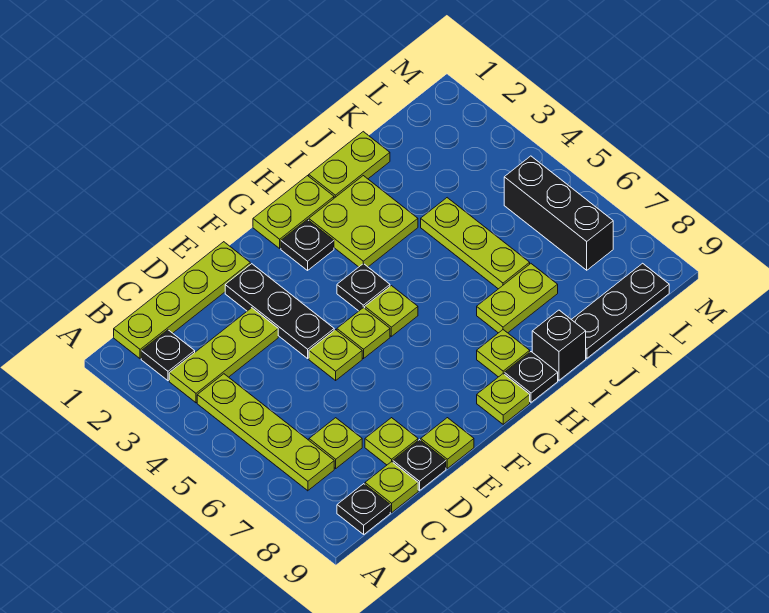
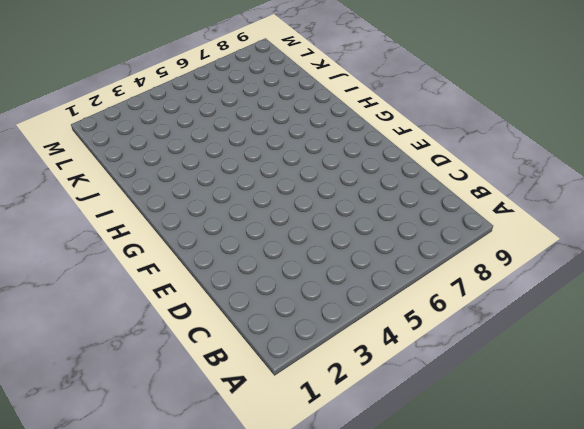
none -> lime 1x4 plate [114,242,250,359]
none -> black 1x1 plate [141,330,195,381]
none -> lime 1x3 plate [169,308,278,403]

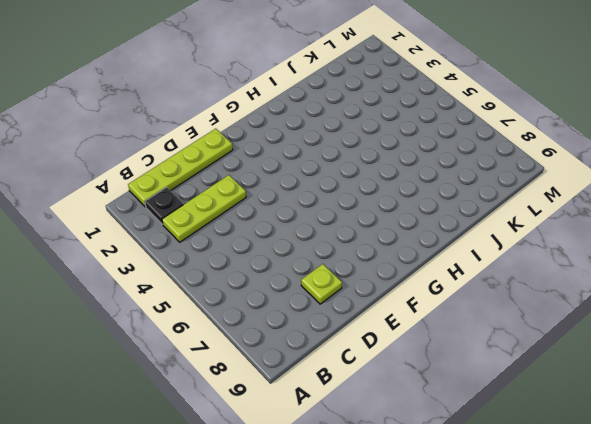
none -> lime 1x4 plate [197,374,334,491]
none -> black 1x1 plate [337,484,390,534]
none -> lime 1x1 plate [309,418,362,468]

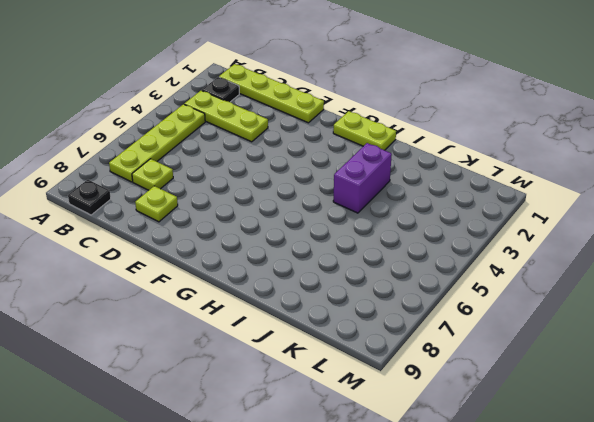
purple 1x2 brick [333,143,392,213] -> lime 2x2 plate [309,176,418,267]
none -> lime 1x1 plate [365,462,418,512]
none -> black 1x1 plate [393,440,446,491]
none -> black 1x3 plate [225,264,334,358]

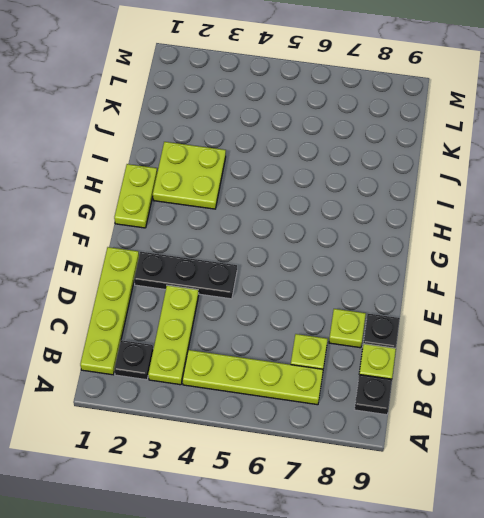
none -> lime 1x1 plate [309,330,362,380]
none -> lime 1x1 plate [421,418,474,468]
none -> lime 1x1 plate [337,307,390,359]

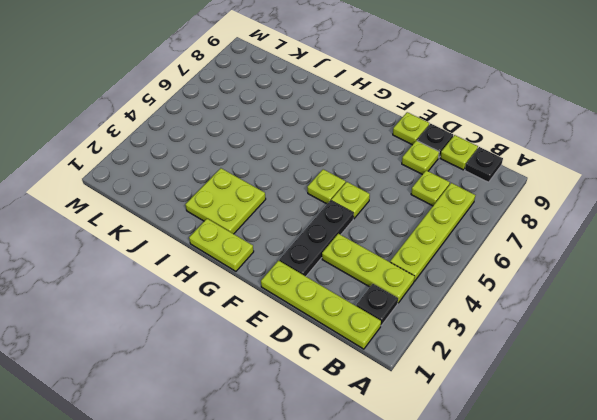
none -> black 1x1 plate [281,220,334,270]
none -> black 1x1 plate [337,264,390,311]
none -> lime 1x1 plate [365,286,418,336]

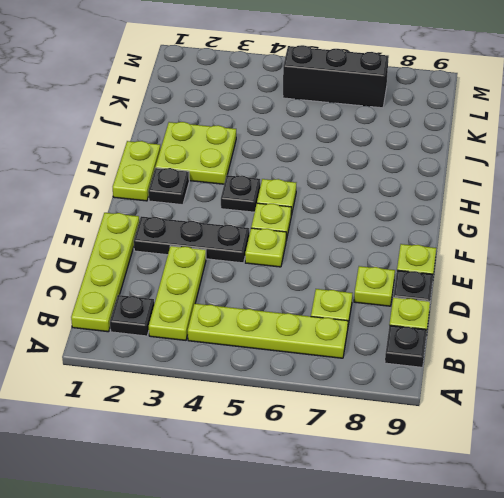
none -> lime 1x1 plate [477,374,530,424]
none -> lime 1x1 plate [477,330,530,377]
none -> black 1x1 plate [505,352,558,402]

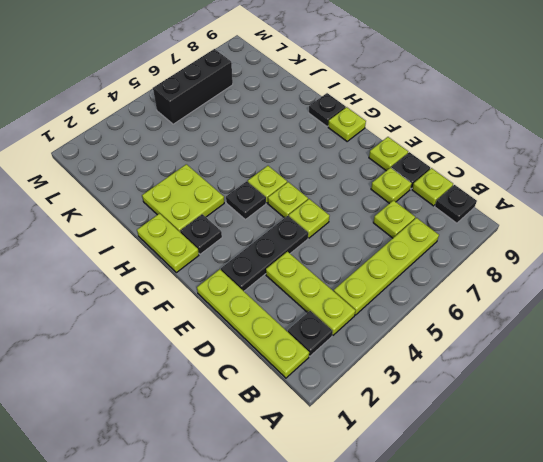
none -> lime 1x1 plate [477,330,530,377]
none -> lime 1x2 plate [309,132,390,198]
none -> lime 1x2 plate [477,264,558,333]

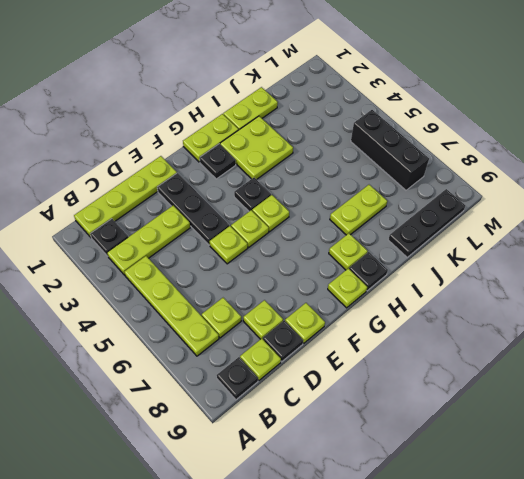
none -> black 1x1 brick [532,310,586,380]
none -> lime 1x3 plate [421,198,530,289]

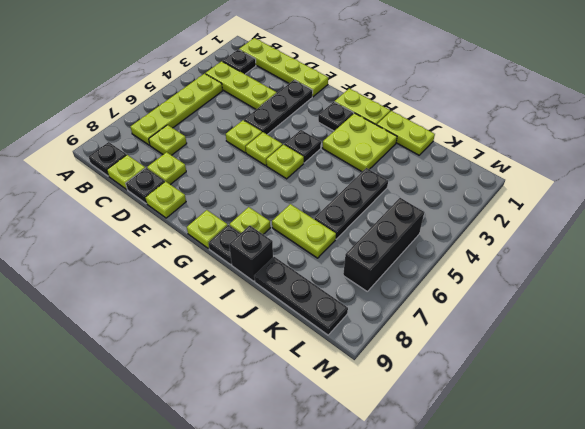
black 1x3 plate [314,168,388,239] -> lime 1x3 plate [421,198,530,289]

